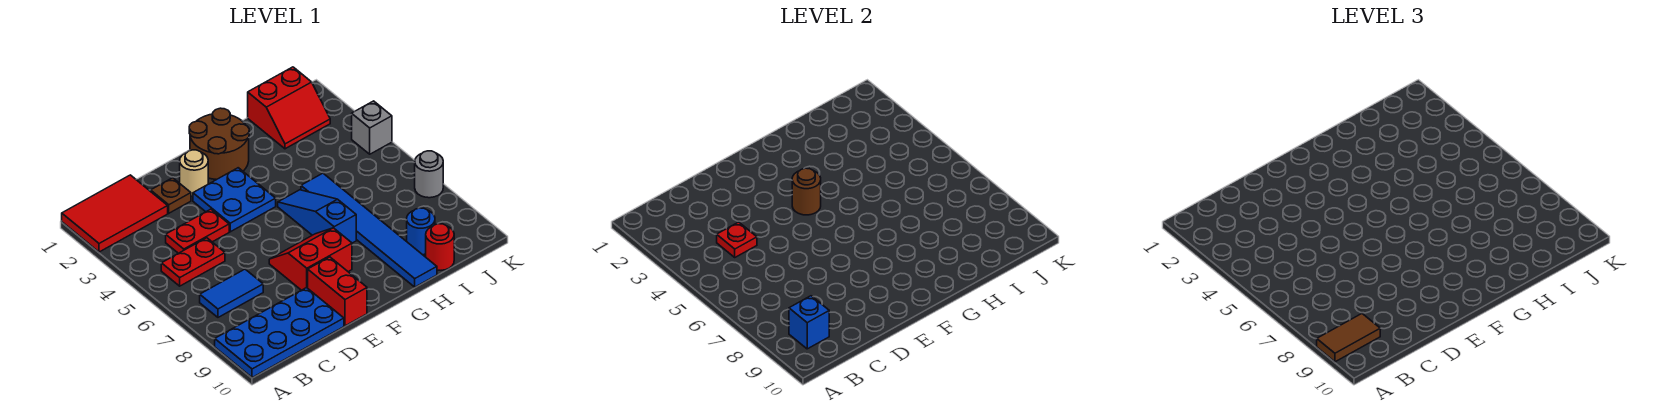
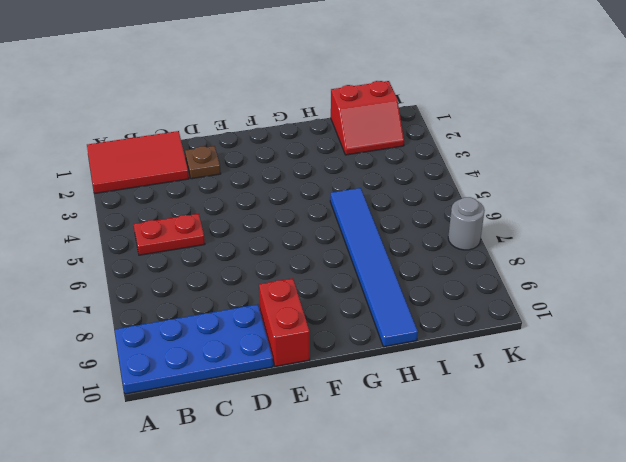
none -> blue 1x2 tile [200,269,263,317]
none -> red 1x2 plate [166,209,229,253]
none -> tan 1x1 round brick [180,150,208,197]

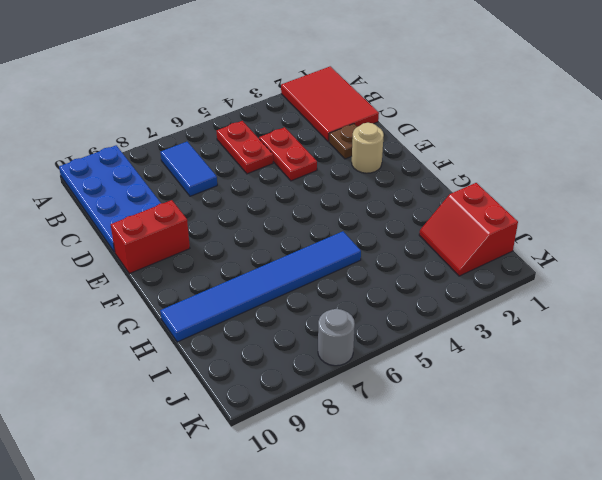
none -> blue 2x2 plate [193,168,276,232]
none -> red 2x2 slope [269,228,352,290]
none -> brown 2x2 round brick [189,108,249,180]

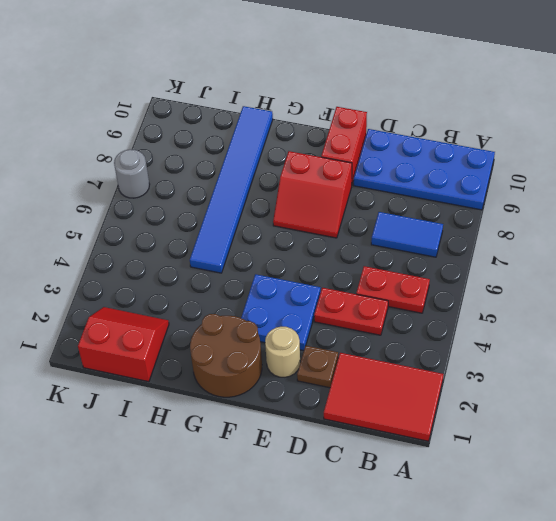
none -> blue 1x3 slope [278,190,356,243]
none -> blue 1x1 round brick [407,208,435,255]
none -> red 1x1 round brick [426,224,454,270]

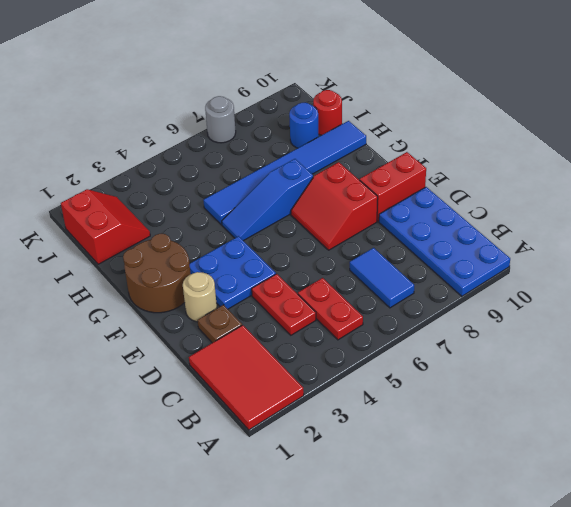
none -> grey 1x1 brick [352,101,392,154]
none -> blue 1x1 brick [789,296,829,349]
none -> red 1x1 plate [717,222,757,257]

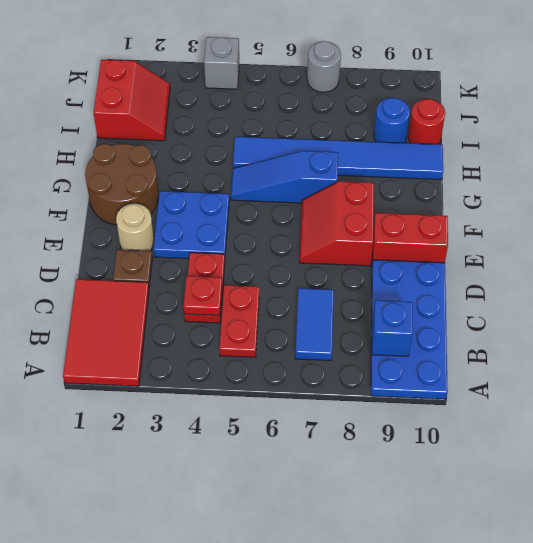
none -> brown 1x1 round brick [792,168,821,215]
none -> brown 1x2 tile [1317,314,1380,362]

